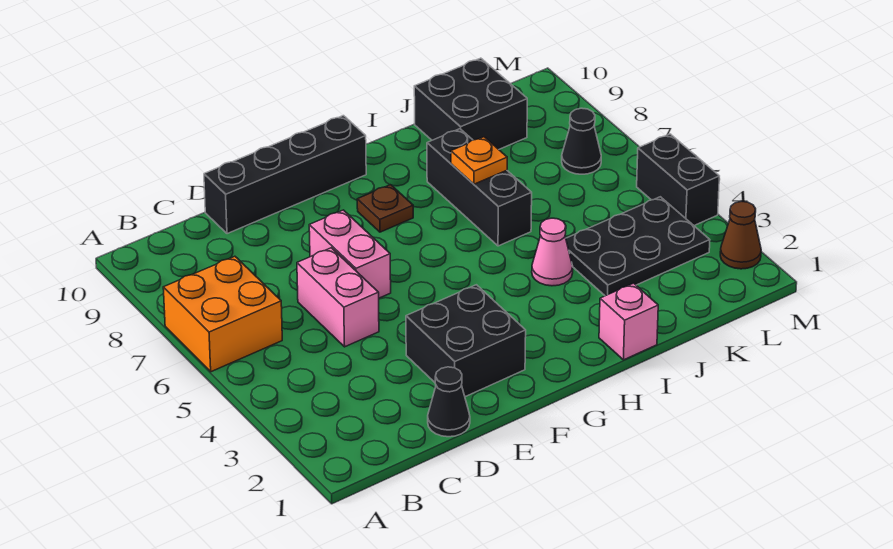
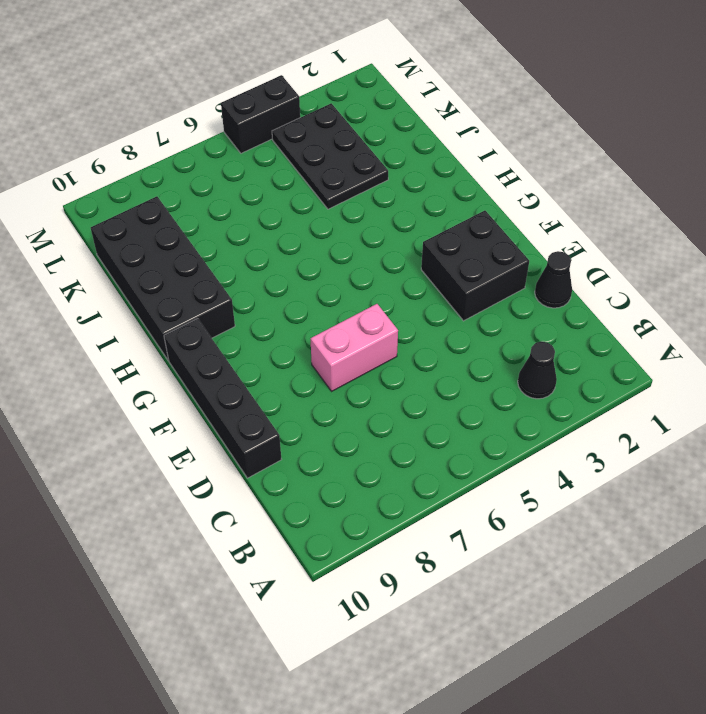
black 1x1 cone [518,341,557,399] -> black 1x1 cone moved to [562,108,601,174]
black 2x4 brick [91,196,235,360] -> black 2x2 brick [414,58,527,149]
none -> orange 2x2 brick [163,256,282,372]
none -> pink 1x2 brick [297,248,379,347]
none -> brown 1x1 plate [357,185,413,232]

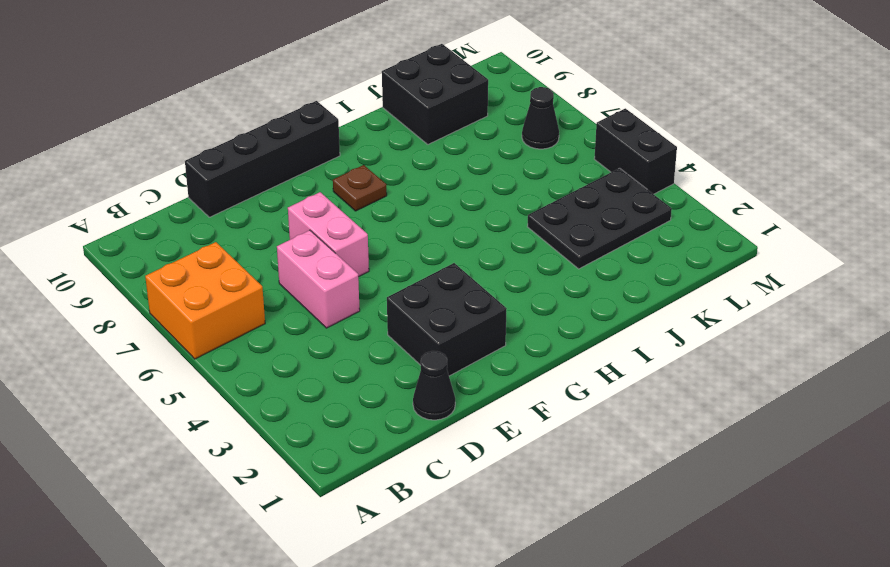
none -> pink 1x1 brick [599,283,658,360]
none -> pink 1x1 cone [532,218,573,286]
none -> black 1x3 brick [427,129,532,246]

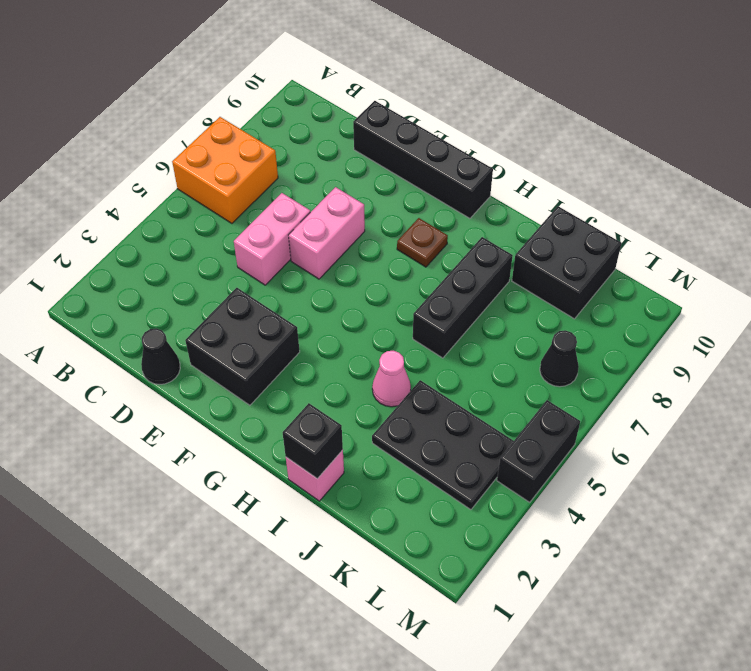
black 1x1 brick [283,403,343,479] -> none
none -> brown 1x1 cone [720,201,761,269]
none -> orange 1x1 plate [451,137,507,184]

